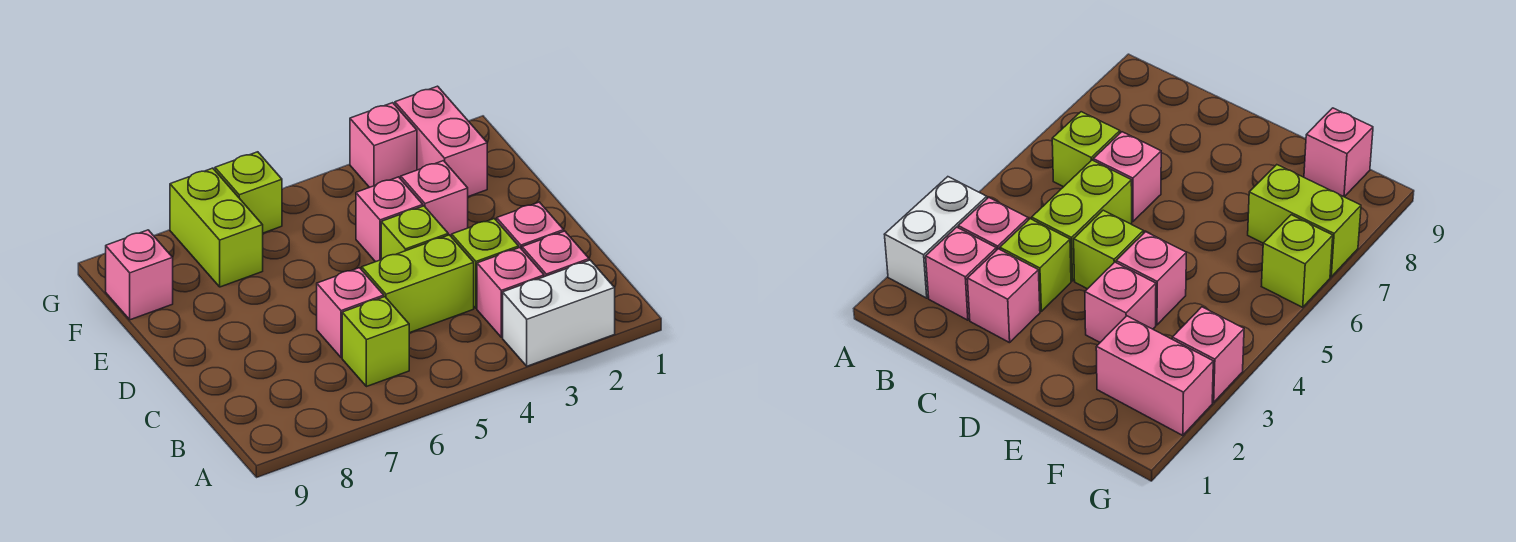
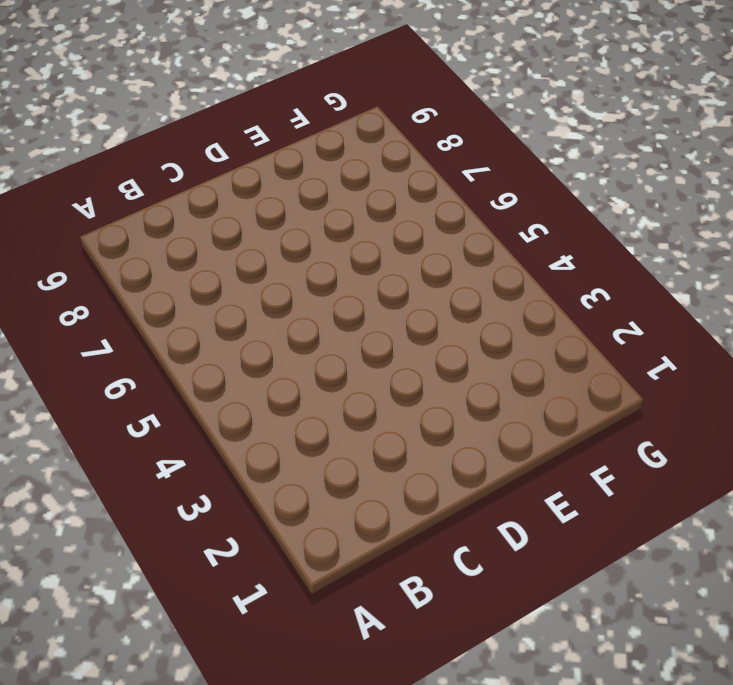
none -> white 1x2 brick [503,260,615,366]
none -> pink 1x1 brick [522,231,589,277]
none -> pink 1x1 brick [477,248,544,337]

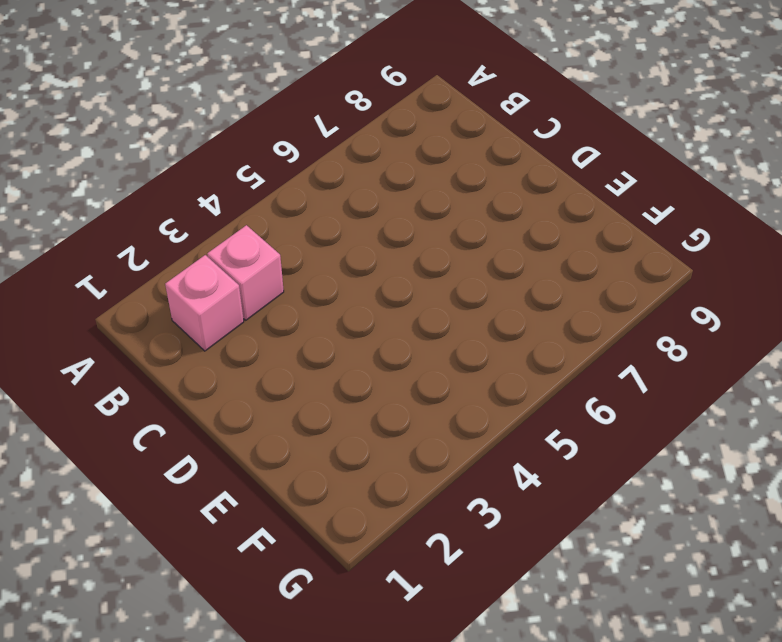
none -> white 1x2 brick [503,260,615,366]
none -> lime 1x1 brick [342,297,409,387]
none -> pink 1x1 brick [497,202,564,249]

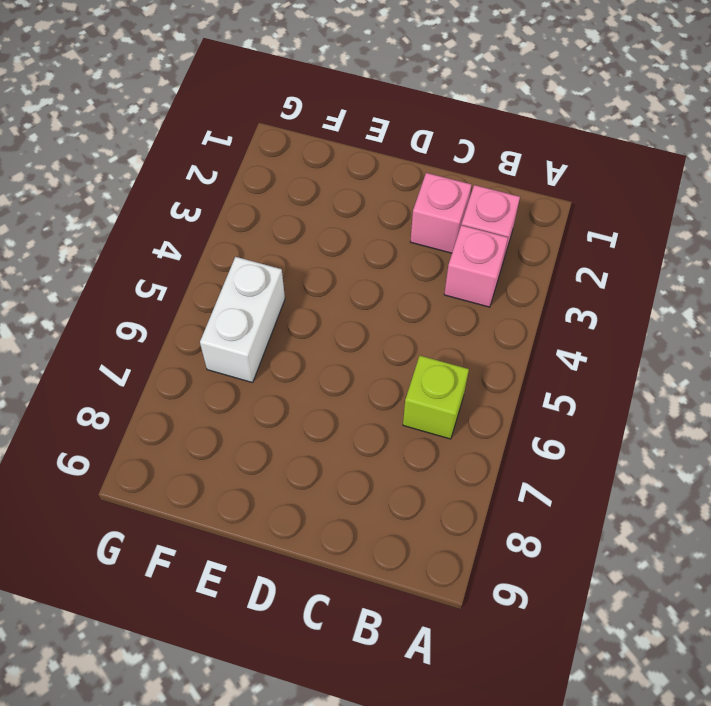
white 1x2 brick [200,257,285,383] -> white 1x2 brick moved to [503,260,615,366]
none -> lime 1x1 brick [452,219,519,308]
none -> lime 1x2 brick [362,235,474,333]
none -> pink 1x1 brick [317,268,384,358]

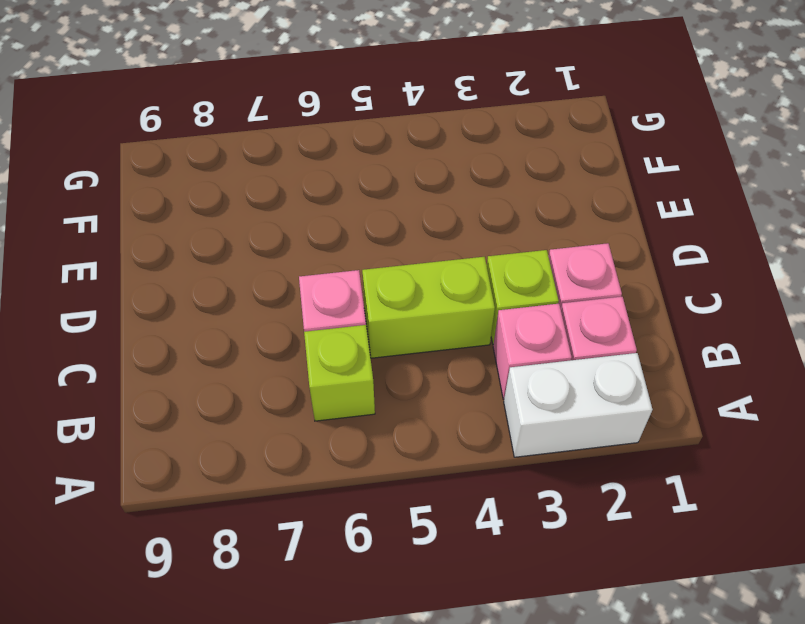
none -> lime 1x1 brick [381,206,448,260]
none -> pink 1x1 brick [401,161,468,237]
none -> pink 1x1 brick [356,177,423,262]

